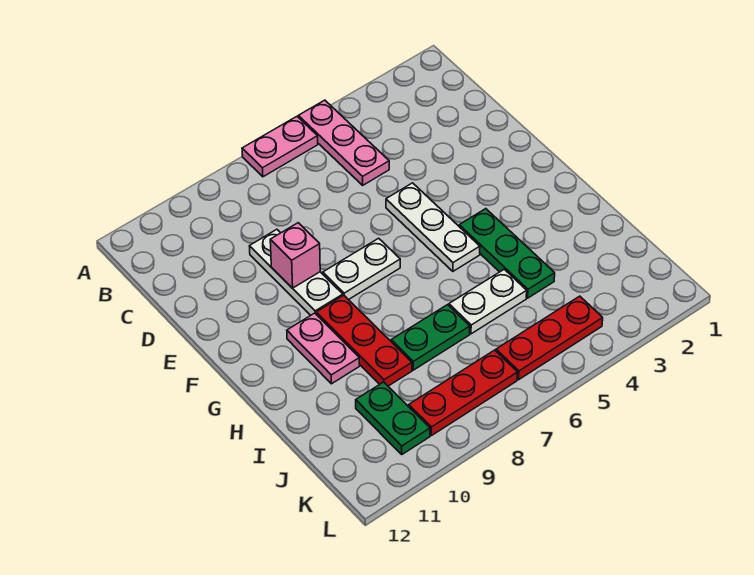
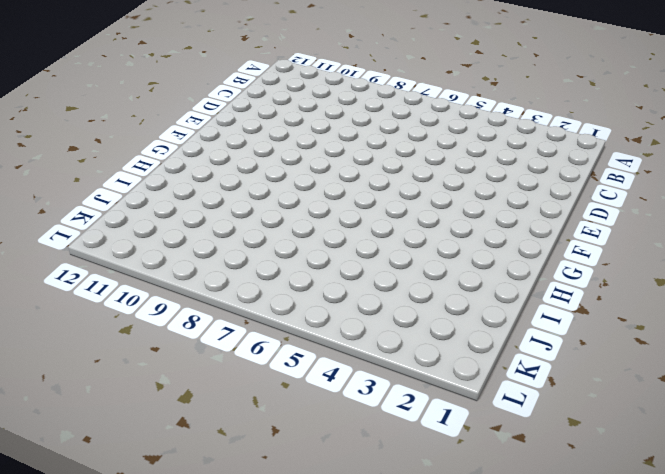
none -> pink 1x3 plate [298,100,389,185]
none -> pink 1x2 plate [242,117,318,177]
none -> white 1x3 plate [250,229,343,315]

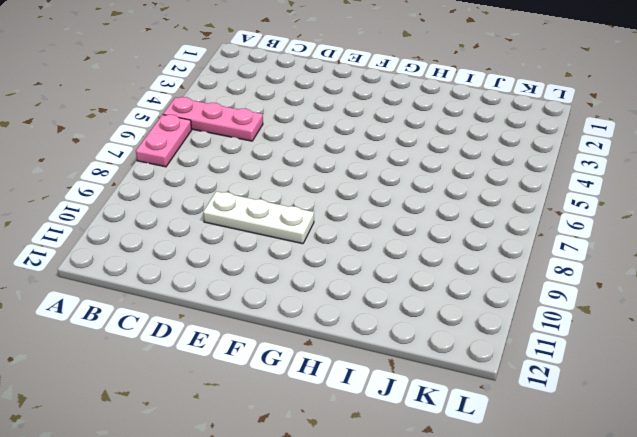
none -> white 1x3 plate [386,183,480,271]
none -> white 1x2 plate [323,238,400,300]
none -> green 1x3 plate [459,209,555,298]

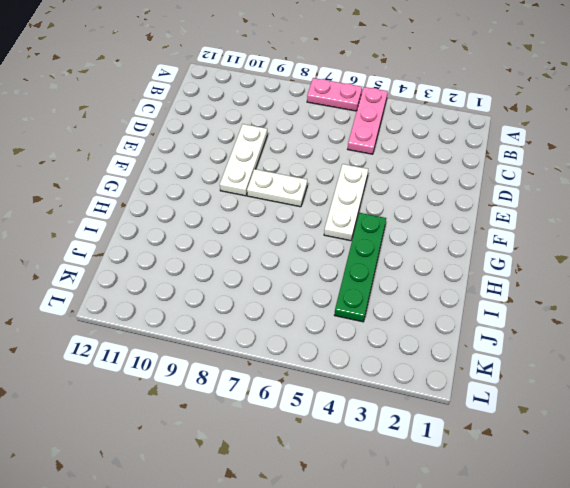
green 1x4 plate [334,213,386,322] -> green 1x3 plate [459,209,555,298]
none -> red 1x3 plate [316,295,412,386]
none -> pink 1x2 plate [287,313,360,384]
none -> white 1x2 plate [449,269,527,334]

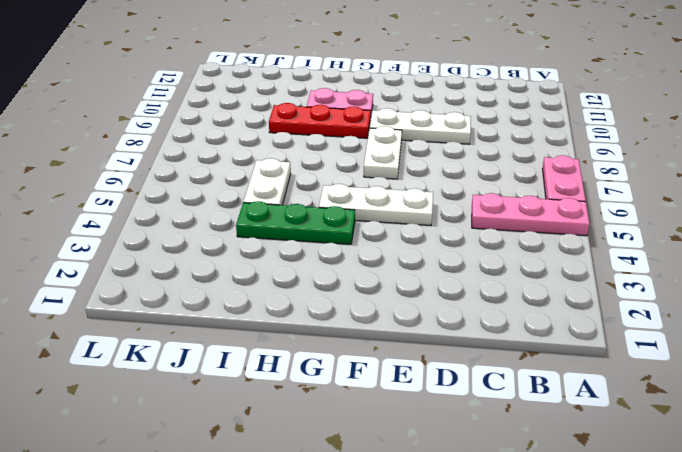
none -> green 1x2 plate [391,305,470,370]
none -> green 1x2 plate [356,382,430,454]
none -> red 1x3 plate [496,296,603,380]

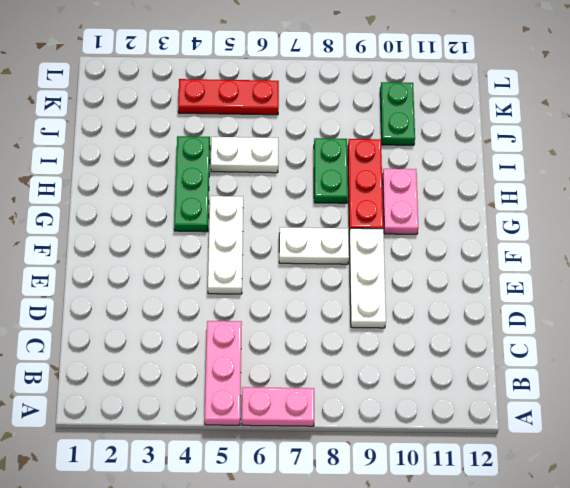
green 1x2 plate [314,138,348,203] -> green 1x2 plate turned to [391,305,470,370]
none -> red 1x3 plate [409,350,518,436]
none -> pink 1x1 brick [270,223,320,288]

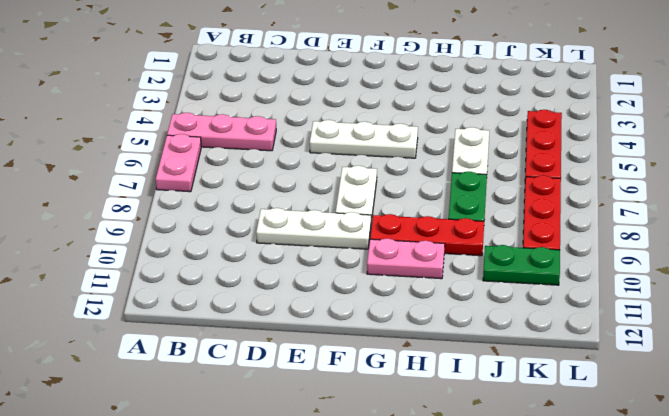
none -> green 1x3 plate [459,209,555,298]
none -> pink 1x1 brick [270,223,320,288]

